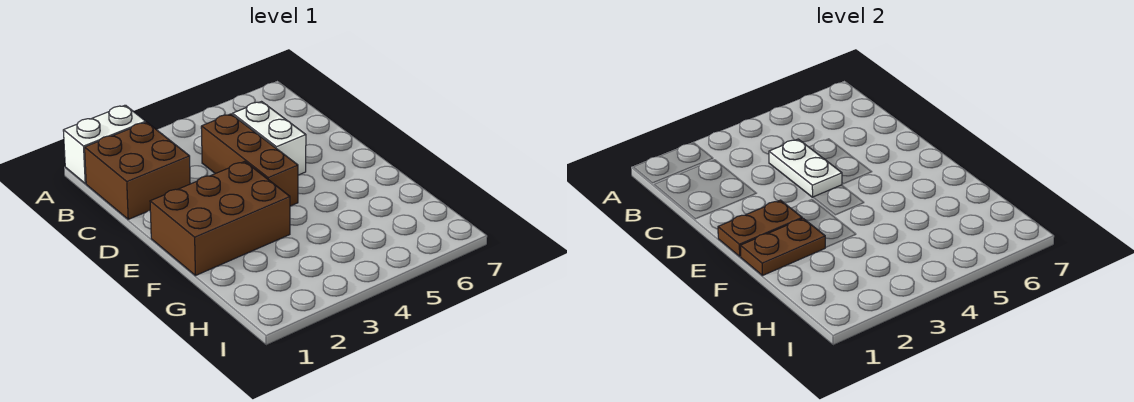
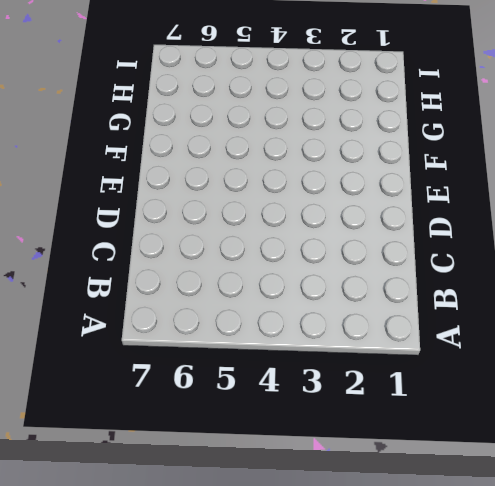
none -> white 1x2 brick [63,105,146,184]
none -> brown 2x2 brick [85,122,190,219]

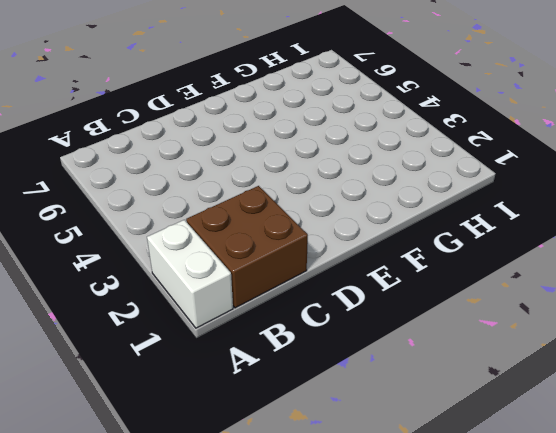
none -> brown 1x3 brick [201,114,298,206]
none -> white 1x2 brick [232,102,306,175]

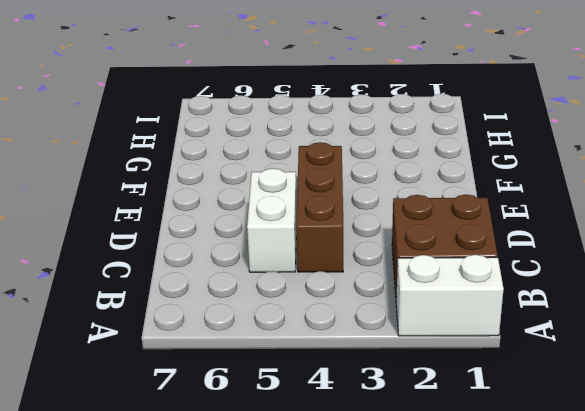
none -> brown 2x3 brick [150,161,290,276]
none -> white 1x2 plate [769,139,842,197]

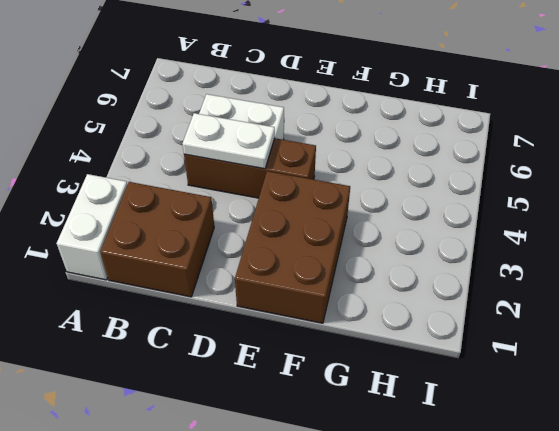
none -> brown 1x2 plate [718,200,802,256]
none -> brown 1x2 plate [740,218,826,276]

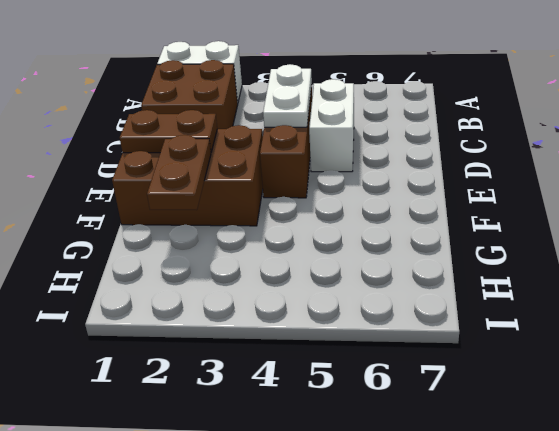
brown 1x2 plate [147,135,211,210] -> brown 1x2 plate turned to [740,218,826,276]

